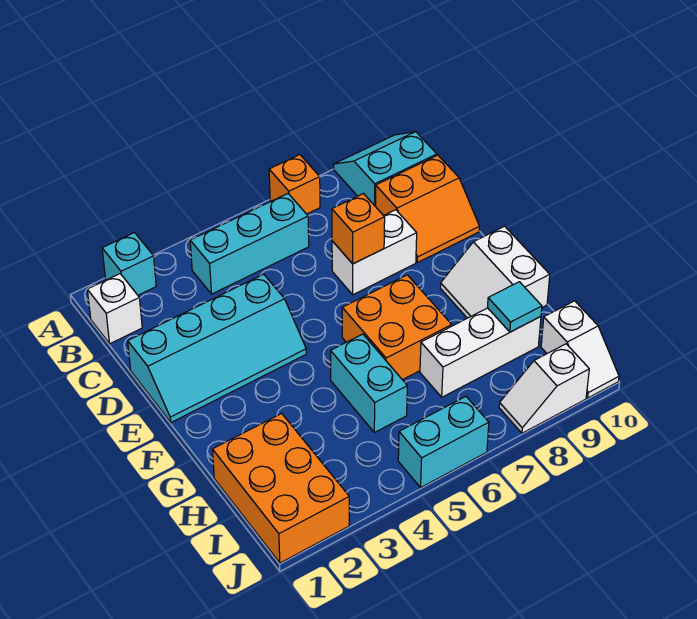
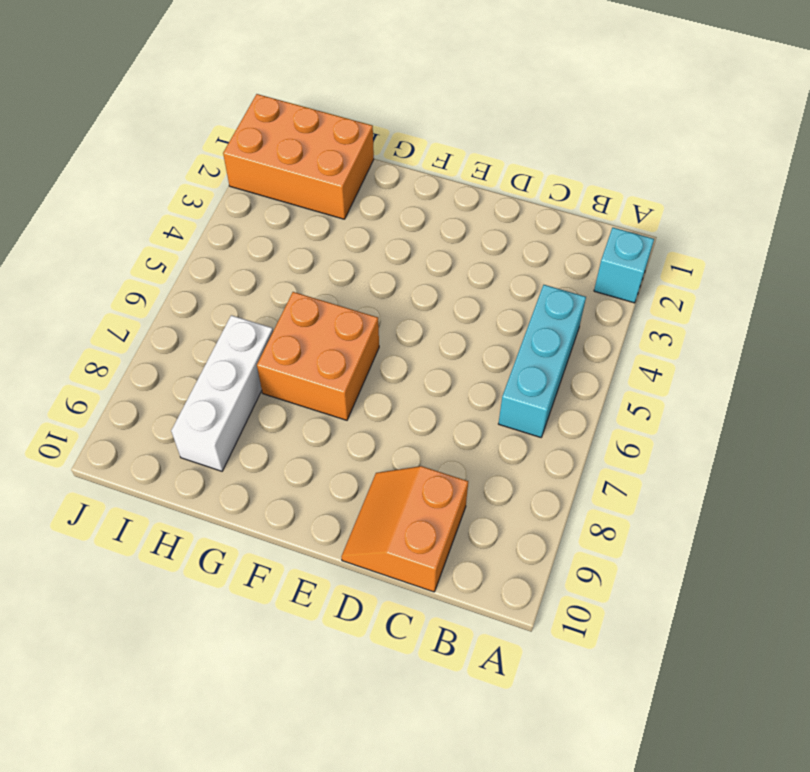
none -> orange 1x1 brick [269,155,320,214]
none -> cyan 2x2 slope [334,132,437,207]
none -> white 1x1 brick [87,274,142,344]

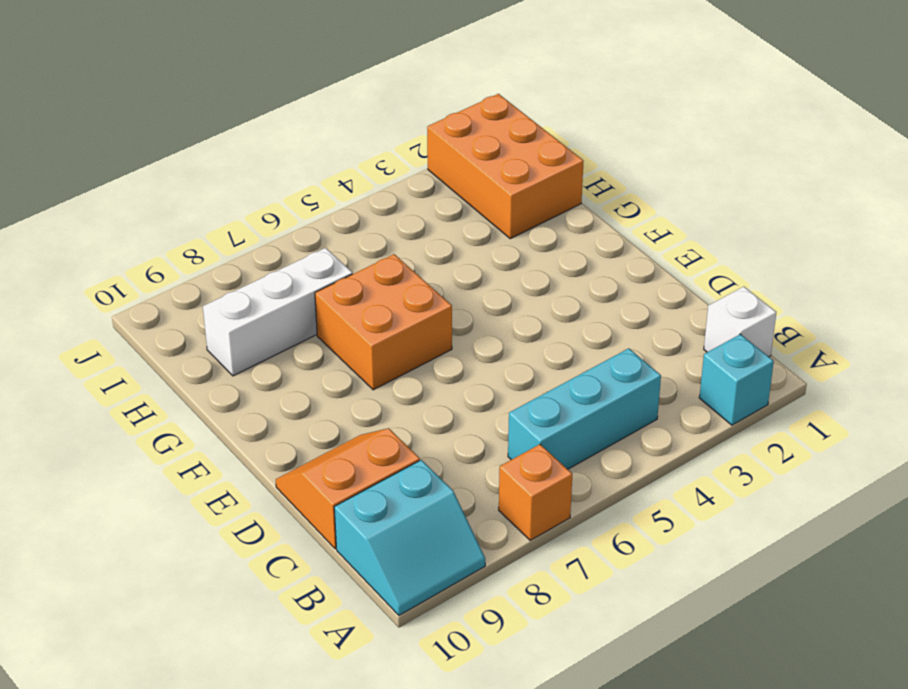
none -> cyan 2x4 slope [128,274,306,422]
none -> white 1x2 brick [332,210,417,295]
none -> white 2x2 slope [440,226,550,318]

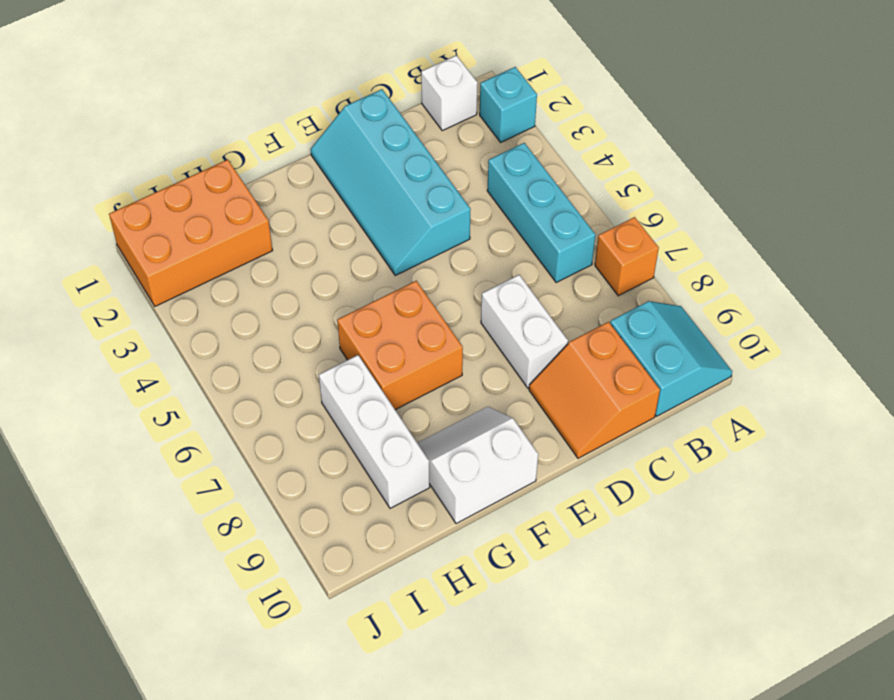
none -> cyan 1x2 brick [331,334,407,433]
none -> white 1x2 slope [541,301,619,398]
none -> cyan 1x2 brick [398,397,489,488]

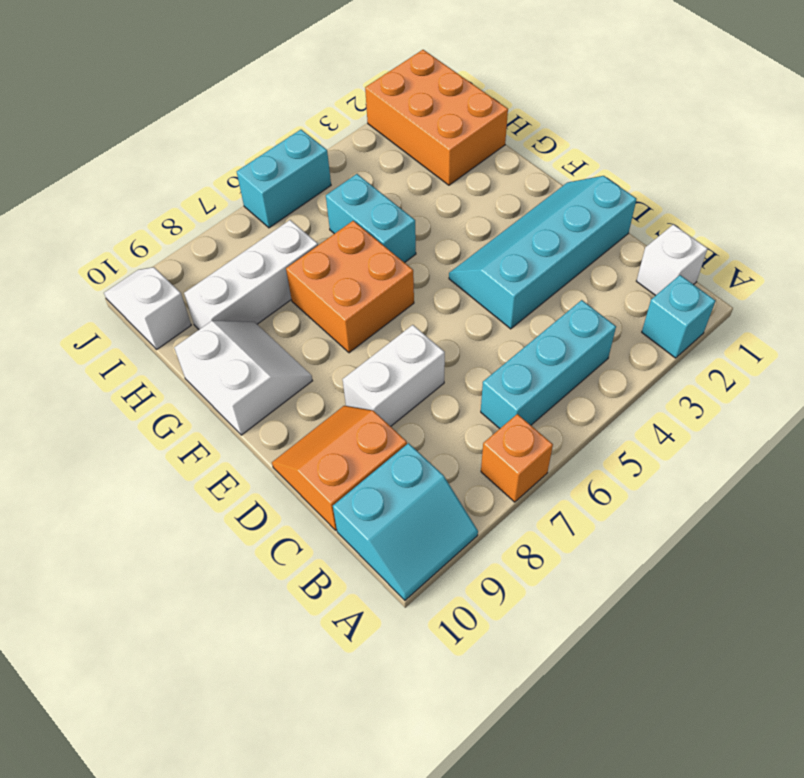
none -> white 1x2 slope [499,344,589,433]
none -> orange 1x1 brick [332,194,385,264]
none -> cyan 1x1 tile [488,282,542,332]

